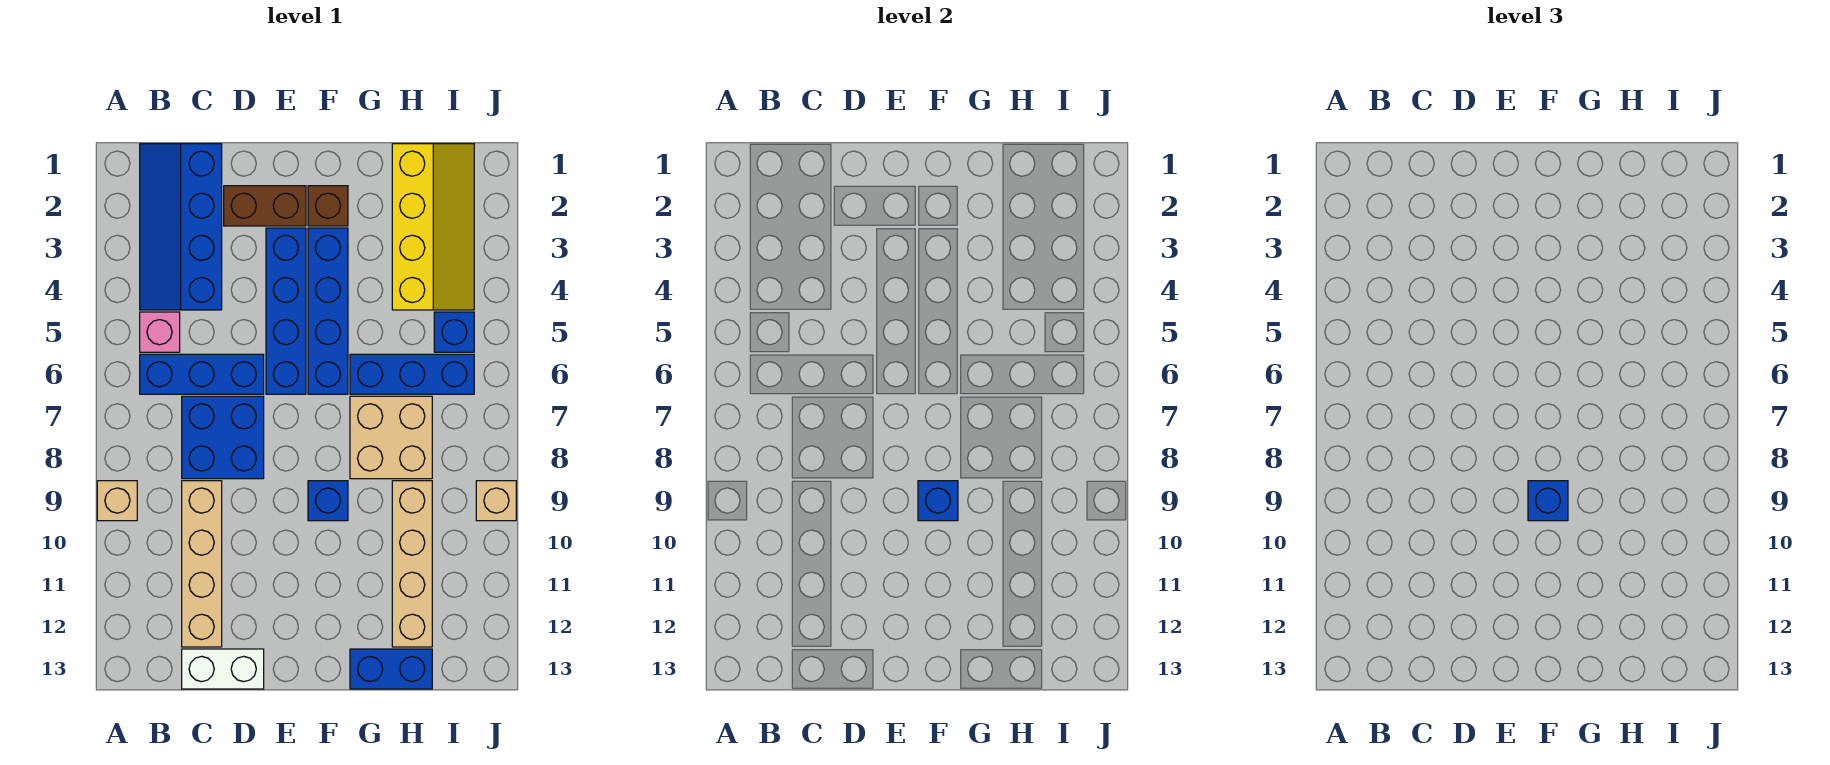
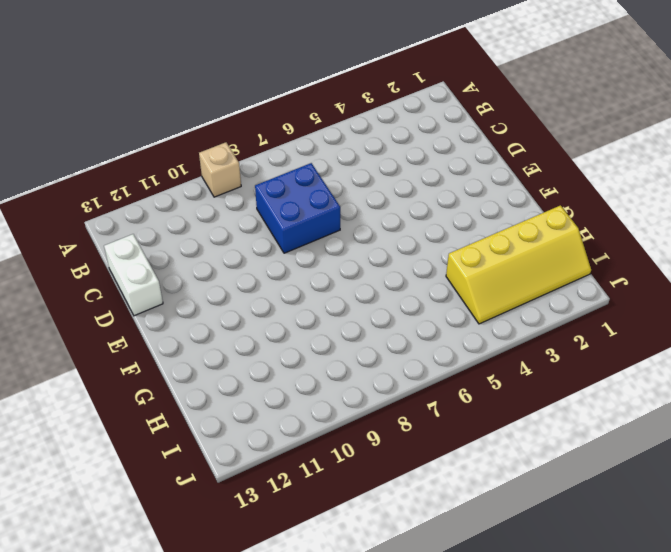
none -> blue 2x4 slope [140,144,222,310]
none -> pink 1x1 brick [140,312,180,352]
none -> blue 1x3 brick [140,354,264,394]

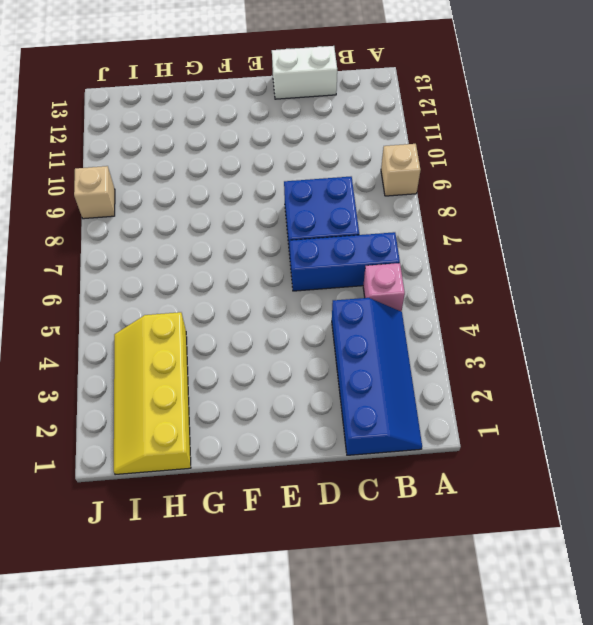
none -> tan 1x4 brick [182,481,222,647]
none -> brown 1x2 brick [224,186,306,226]
none -> blue 1x4 brick [266,228,306,394]

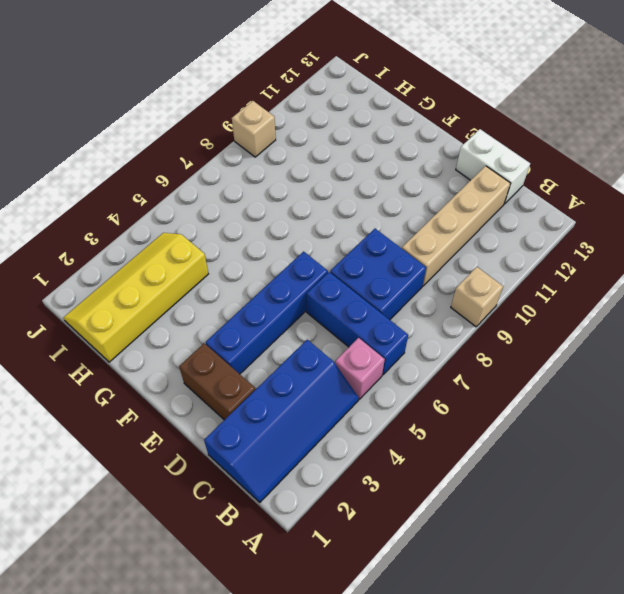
none -> brown 1x1 brick [308,186,348,226]
none -> blue 1x4 brick [308,228,348,394]
none -> blue 1x1 brick [308,481,348,521]

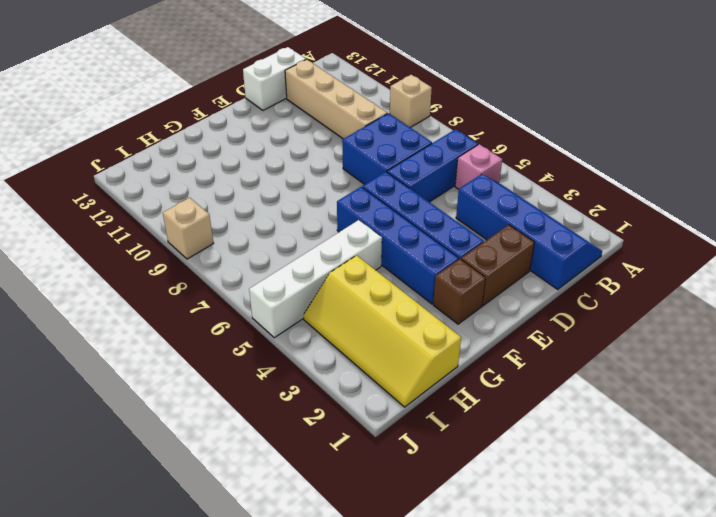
white 1x4 brick [249,220,382,338] -> blue 1x1 brick [434,312,474,352]
none -> blue 1x1 brick [308,481,348,521]
none -> blue 1x3 brick [350,354,474,394]
none -> tan 2x2 brick [350,396,432,479]

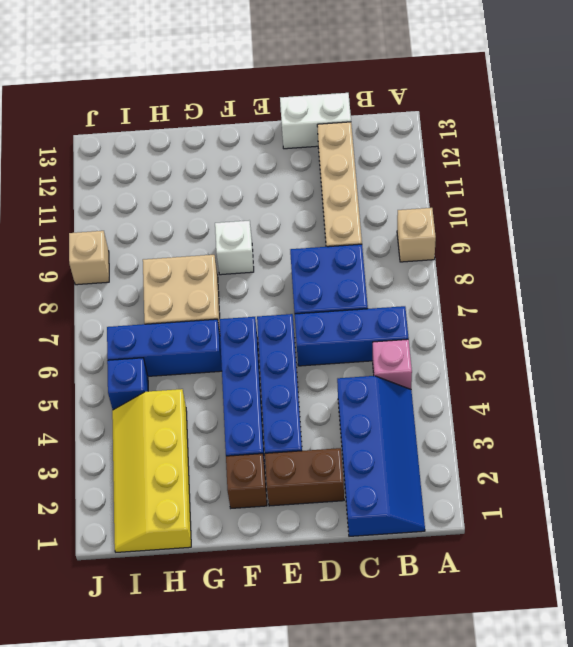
white 1x1 brick [215,221,254,275] -> blue 1x1 brick [308,481,348,521]
none -> blue 1x2 brick [350,649,432,689]
none -> tan 1x4 brick [392,481,432,647]
none -> blue 1x1 brick [918,481,958,521]

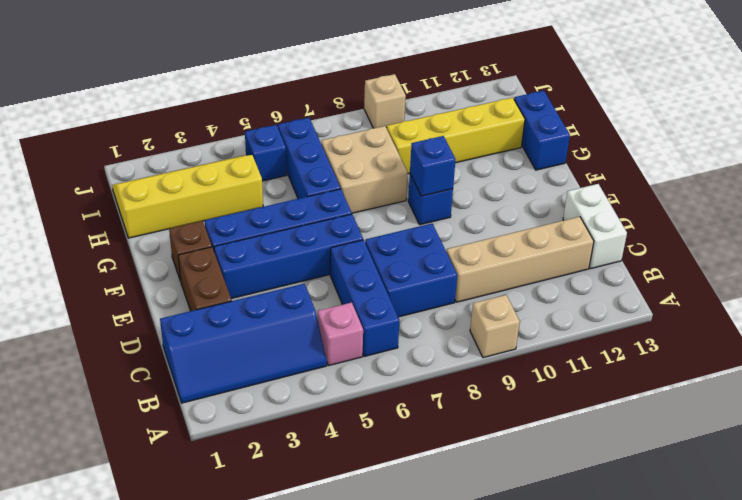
yellow 1x4 brick [387,98,525,174] -> tan 1x4 brick [392,481,432,647]
none -> blue 1x1 brick [1528,481,1568,521]

